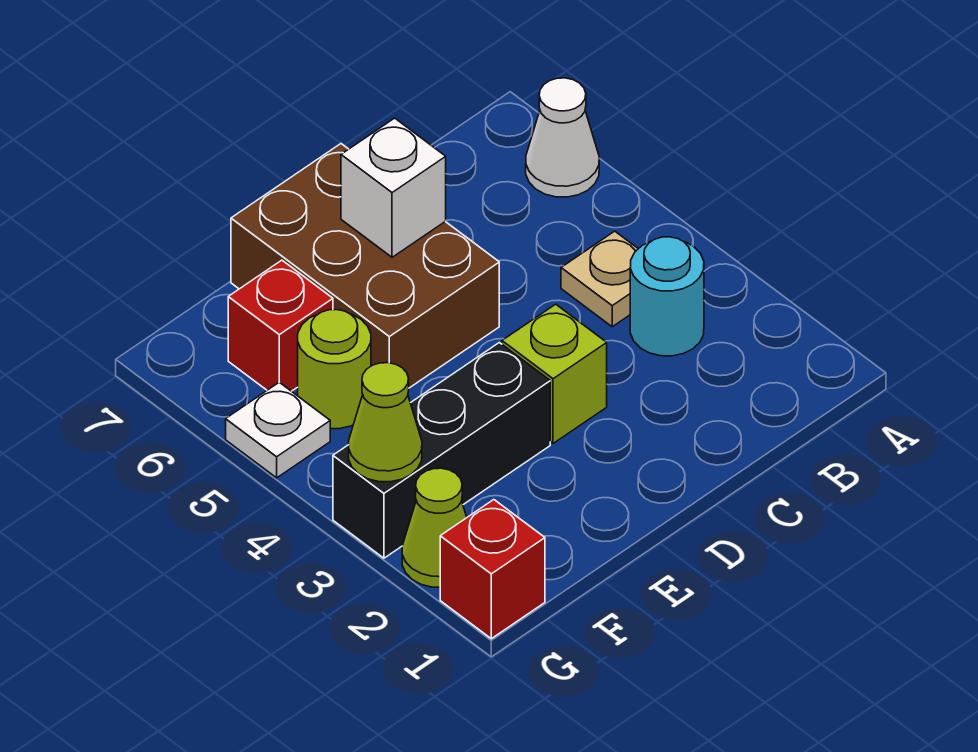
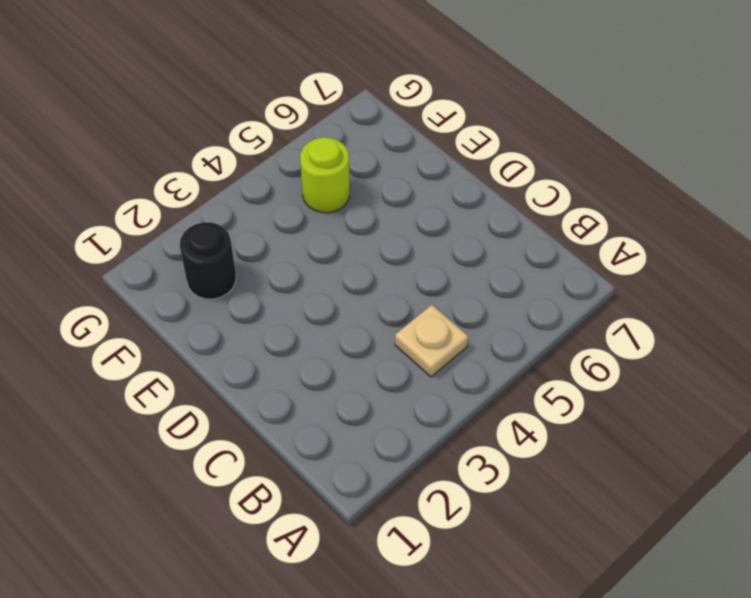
black 1x1 round brick [180,222,236,299] -> none
none -> white 1x1 cone [526,78,599,197]
none -> cyan 1x1 round brick [630,237,704,356]
none -> lime 1x1 brick [502,304,607,443]

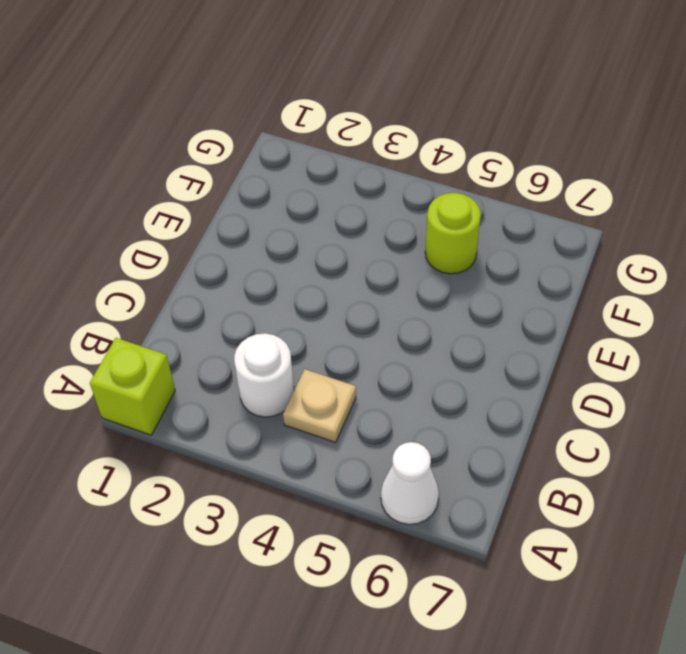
lime 1x1 brick [90,338,175,435] -> lime 1x1 brick moved to [502,304,607,443]
white 1x1 round brick [234,333,294,417] -> cyan 1x1 round brick [630,237,704,356]
none -> brown 2x3 brick [231,144,499,388]
none -> black 1x3 brick [333,343,550,558]
none -> red 1x1 brick [228,260,333,391]

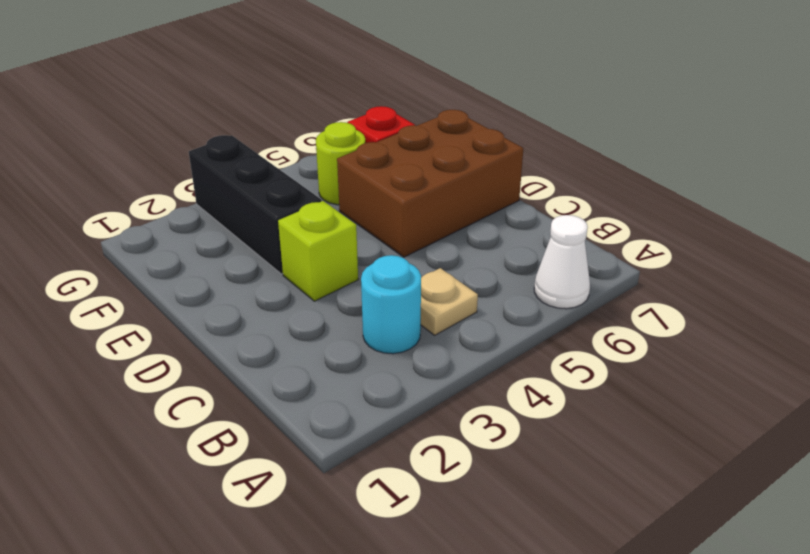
none -> red 1x1 brick [440,500,545,639]
none -> lime 1x1 cone [402,468,467,587]
none -> white 1x1 plate [226,382,330,478]

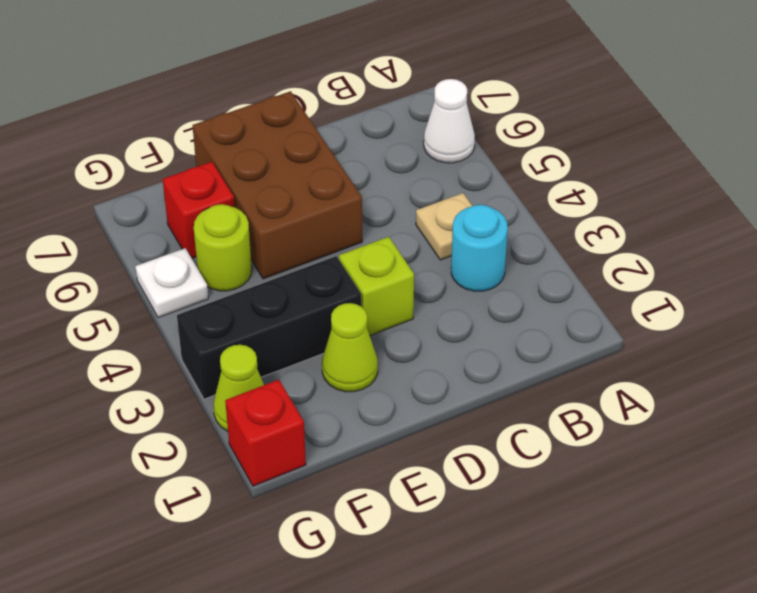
lime 1x1 cone [322,303,378,392] -> lime 1x1 cone moved to [349,363,422,482]
none -> white 1x1 brick [341,118,446,257]

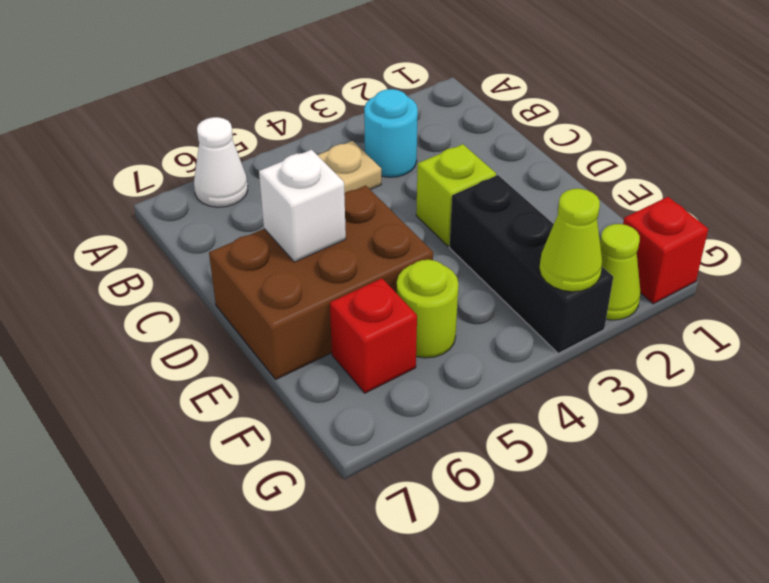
none -> white 1x1 plate [226,382,330,478]

